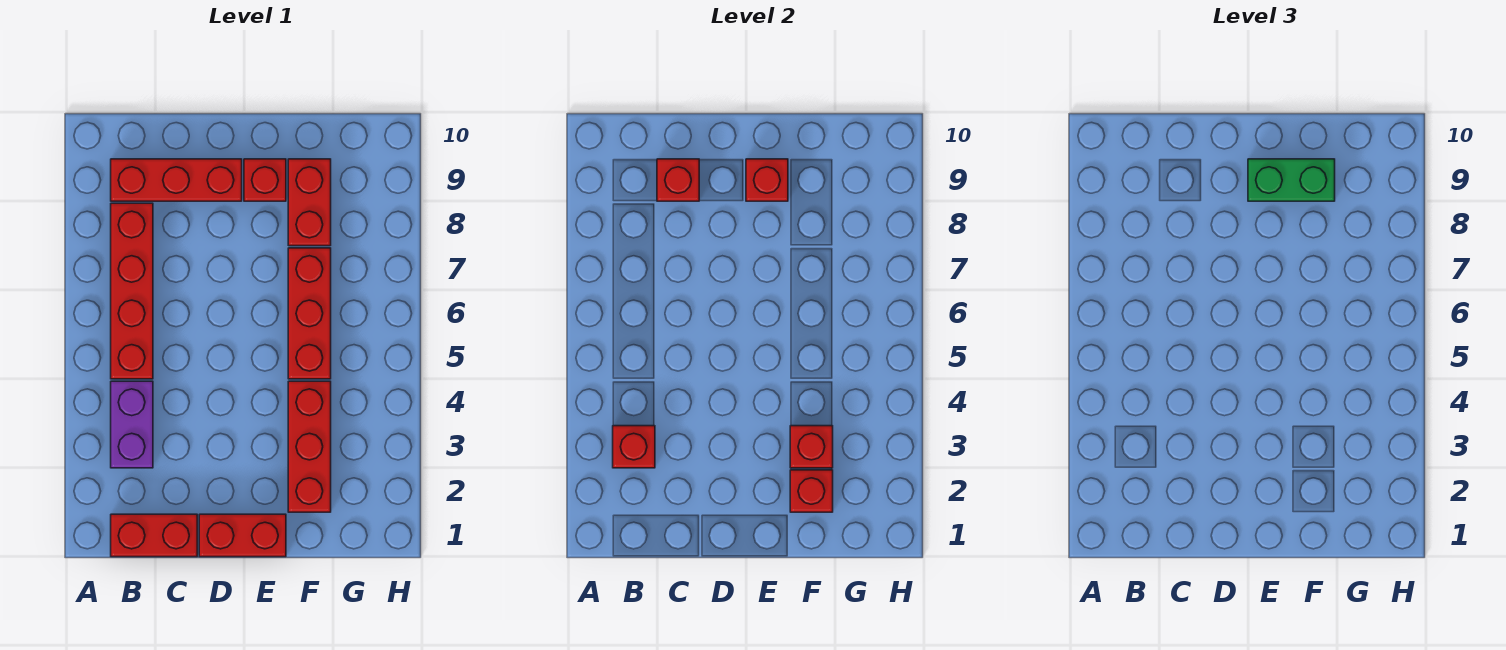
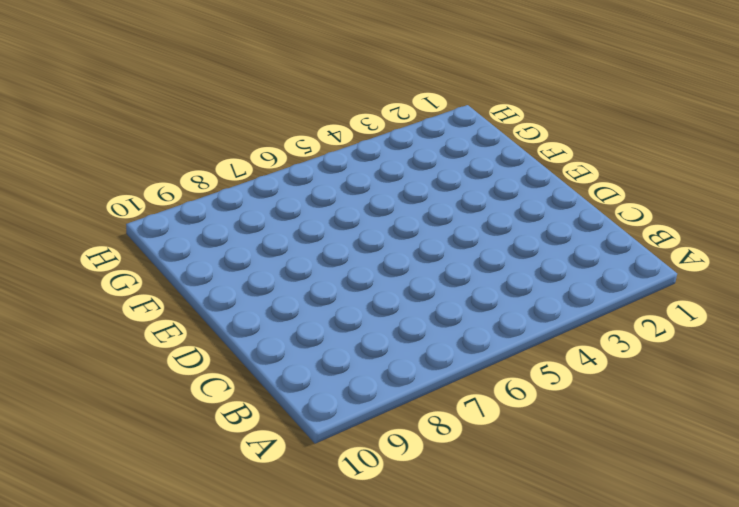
none -> red 1x2 brick [111,514,197,557]
none -> purple 1x2 brick [111,381,153,468]
none -> red 1x4 brick [111,203,153,379]

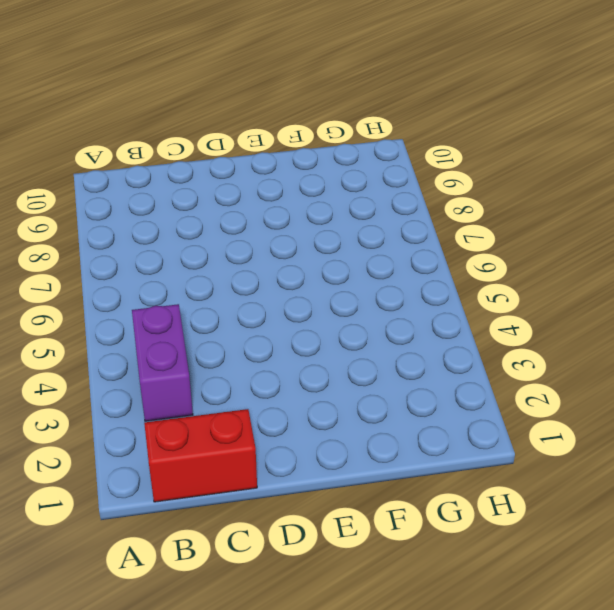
none -> red 1x4 brick [111,203,153,379]
none -> red 1x3 brick [111,159,242,201]
none -> red 1x2 brick [199,514,286,557]

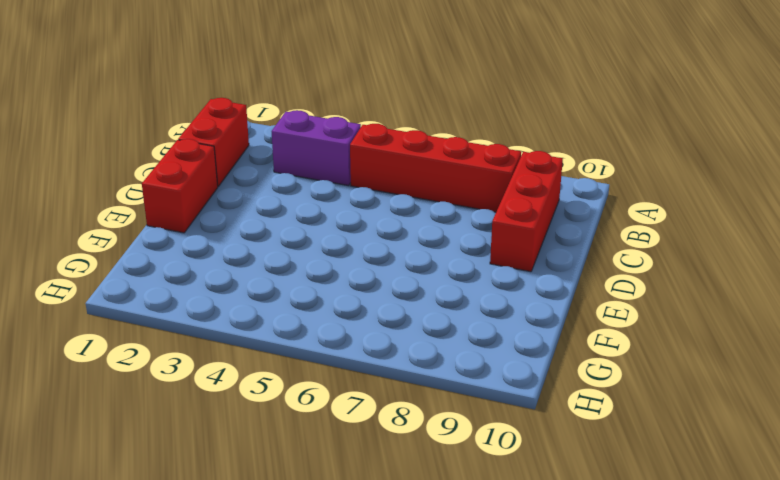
none -> red 1x1 brick [244,159,286,201]
none -> red 1x3 brick [288,381,331,512]
none -> red 1x3 brick [288,248,331,379]

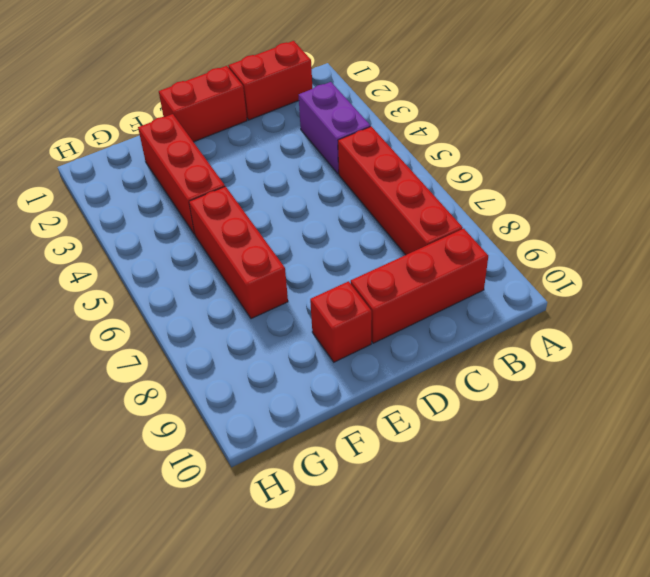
none -> red 1x2 brick [288,159,331,246]
none -> red 1x1 brick [613,426,655,468]
none -> red 1x1 brick [657,159,699,201]

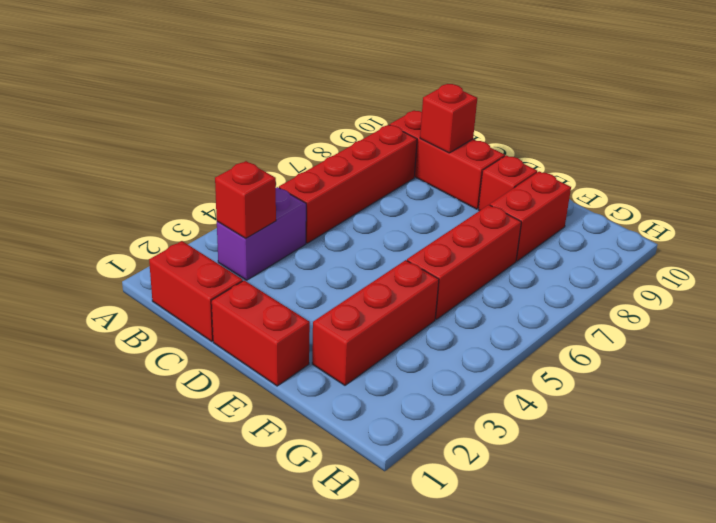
none -> red 1x1 brick [746,159,788,201]
none -> red 1x1 brick [790,470,833,512]
none -> red 1x1 brick [790,426,833,468]

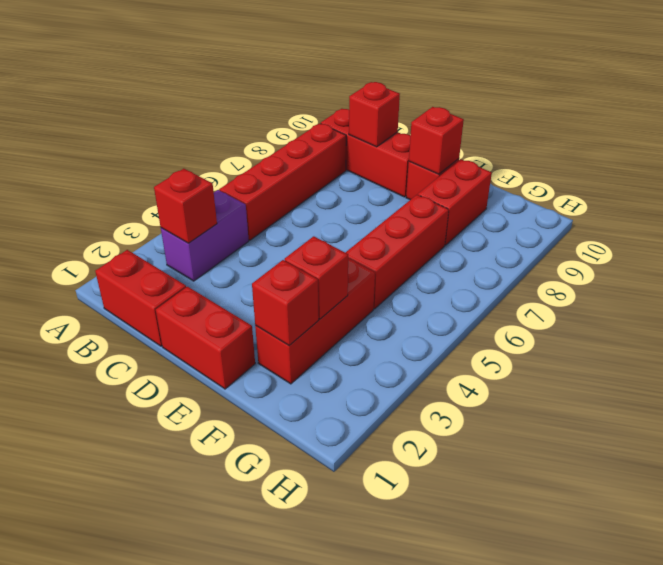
none -> green 1x2 brick [1248,159,1335,201]

